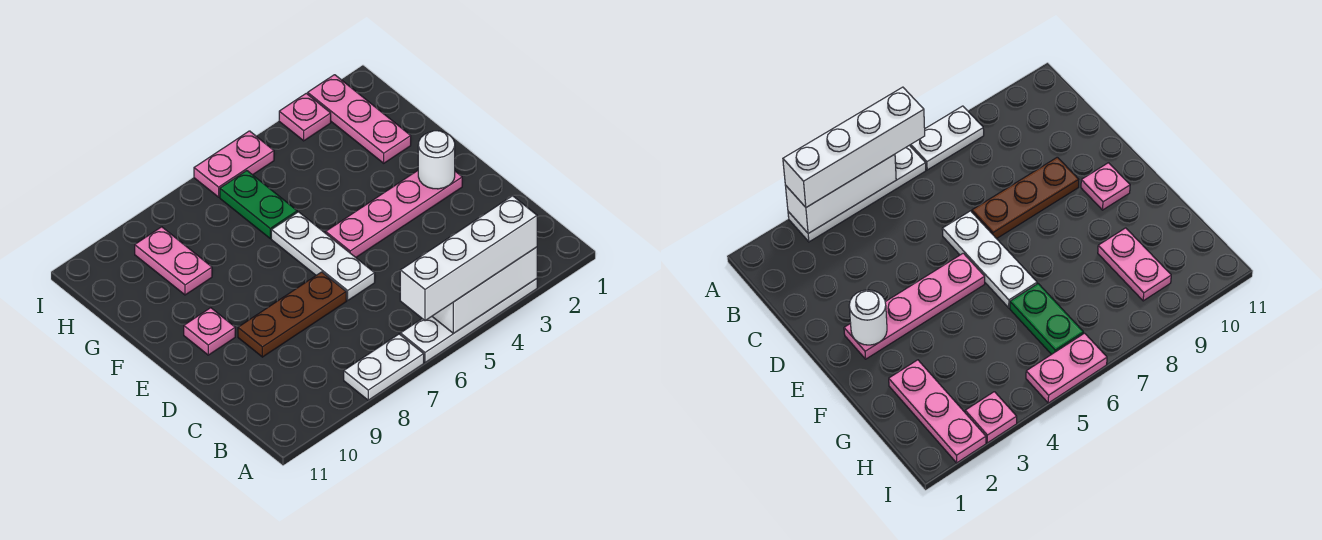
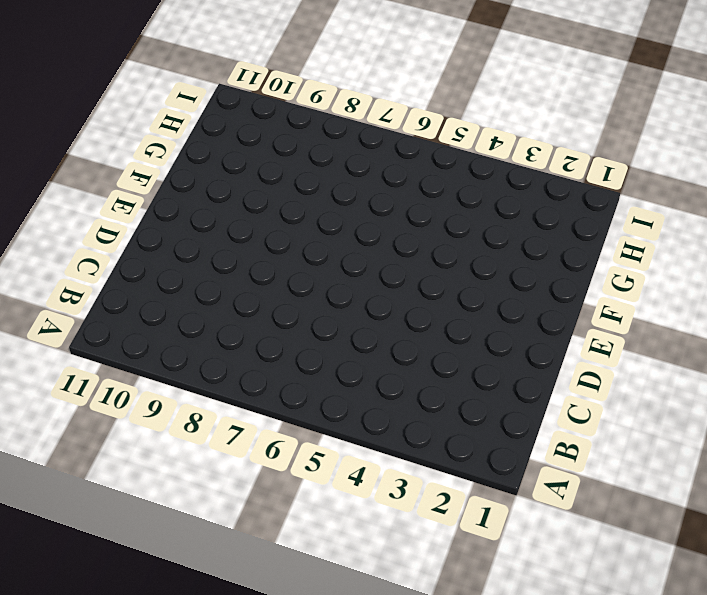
none -> white 1x4 plate [400,279,537,363]
none -> white 1x2 plate [344,334,424,400]
none -> white 1x3 plate [271,212,375,300]

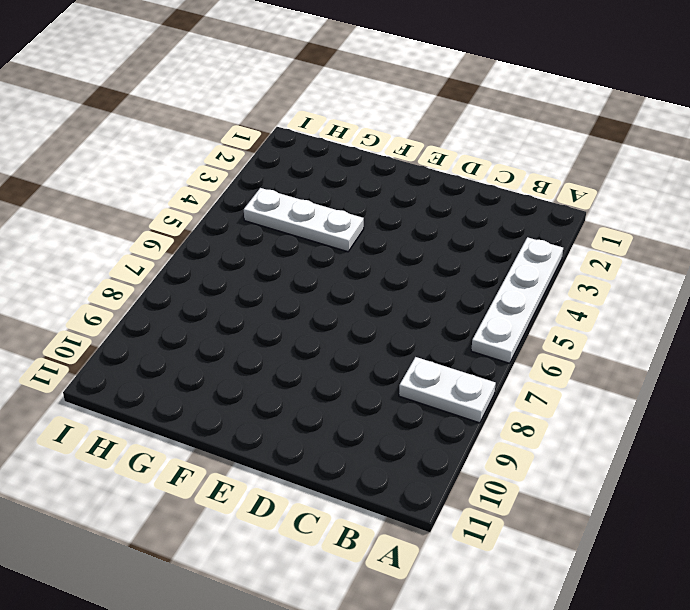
white 1x2 plate [399,357,496,423] -> white 1x2 plate turned to [344,334,424,400]
white 1x3 plate [244,188,364,252] -> white 1x3 plate moved to [271,212,375,300]
none -> brown 1x3 plate [238,272,346,357]
none -> pink 1x4 plate [326,171,462,257]
none -> pink 1x1 plate [184,308,235,355]

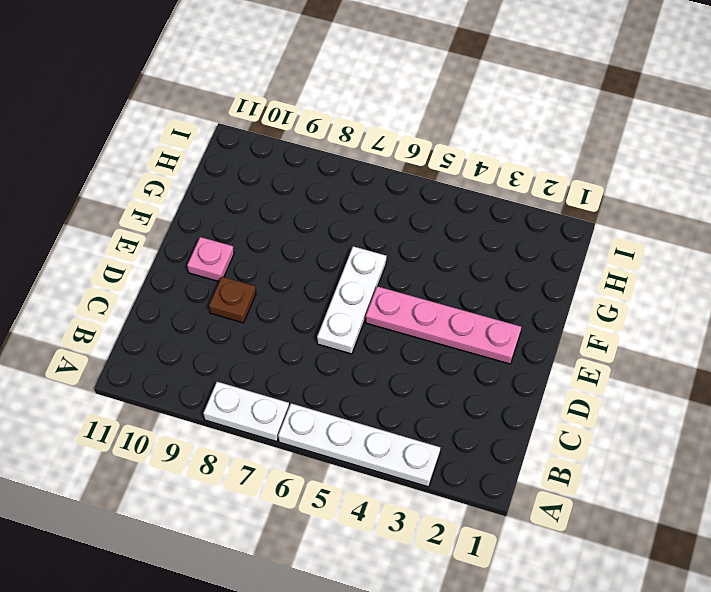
brown 1x1 plate [209,277,256,323] -> brown 1x3 plate [238,272,346,357]
none -> pink 1x3 plate [308,75,411,163]
none -> green 1x2 plate [220,171,297,238]
none -> pink 1x2 plate [135,227,212,295]

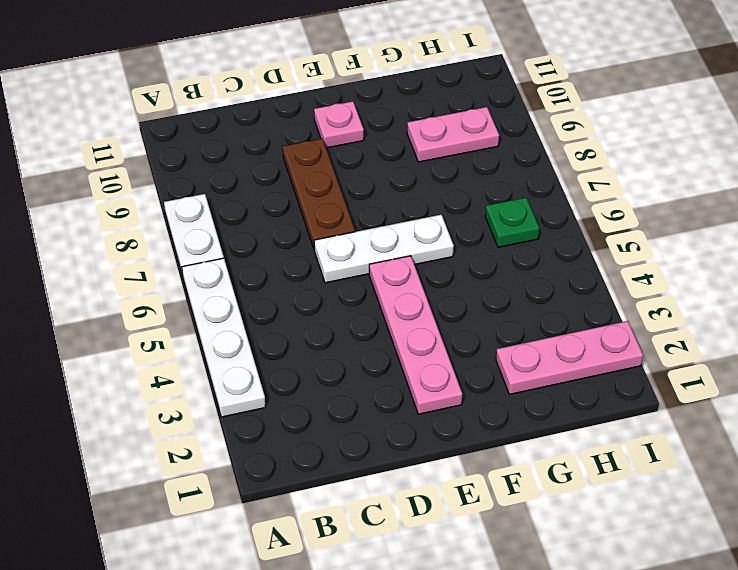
green 1x1 plate [485,198,539,247] -> green 1x2 plate [220,171,297,238]
none -> pink 1x1 plate [279,93,331,141]
none -> pink 1x2 plate [194,131,274,197]
none -> white 1x3 brick [432,247,537,334]

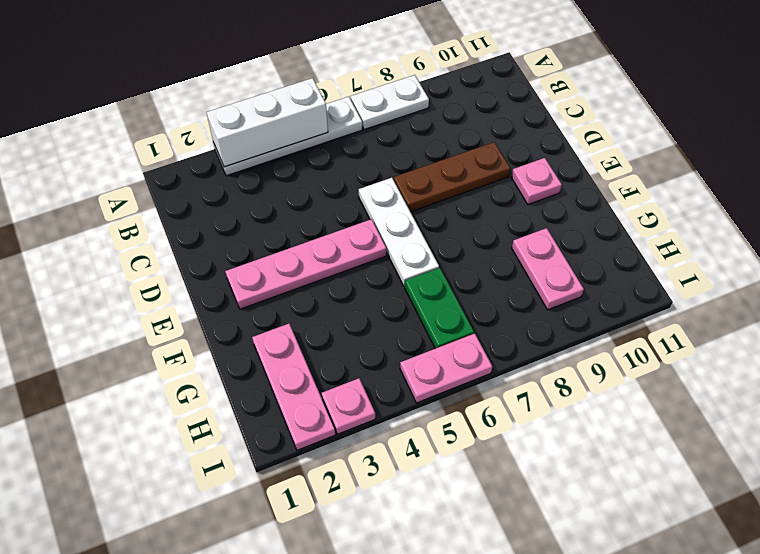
none -> white 1x1 round brick [418,131,455,189]
none -> white 1x4 brick [400,196,537,321]

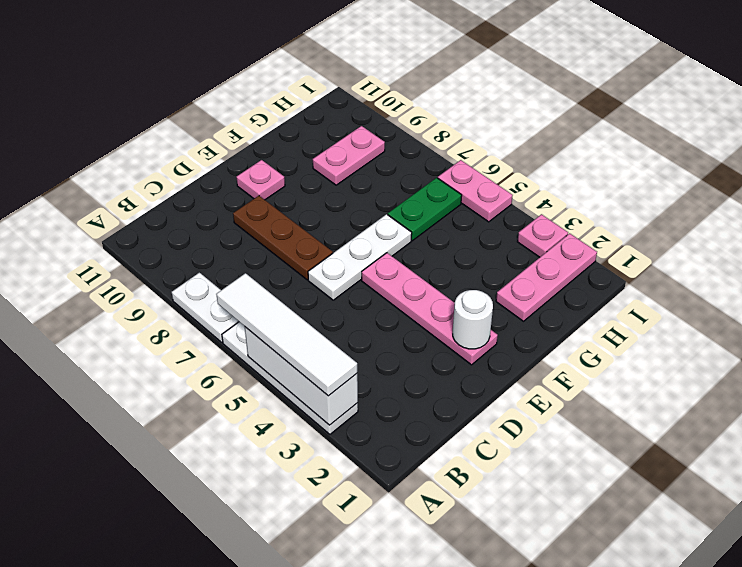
white 1x4 tile [216,273,357,396] -> white 1x4 brick [400,196,537,321]

